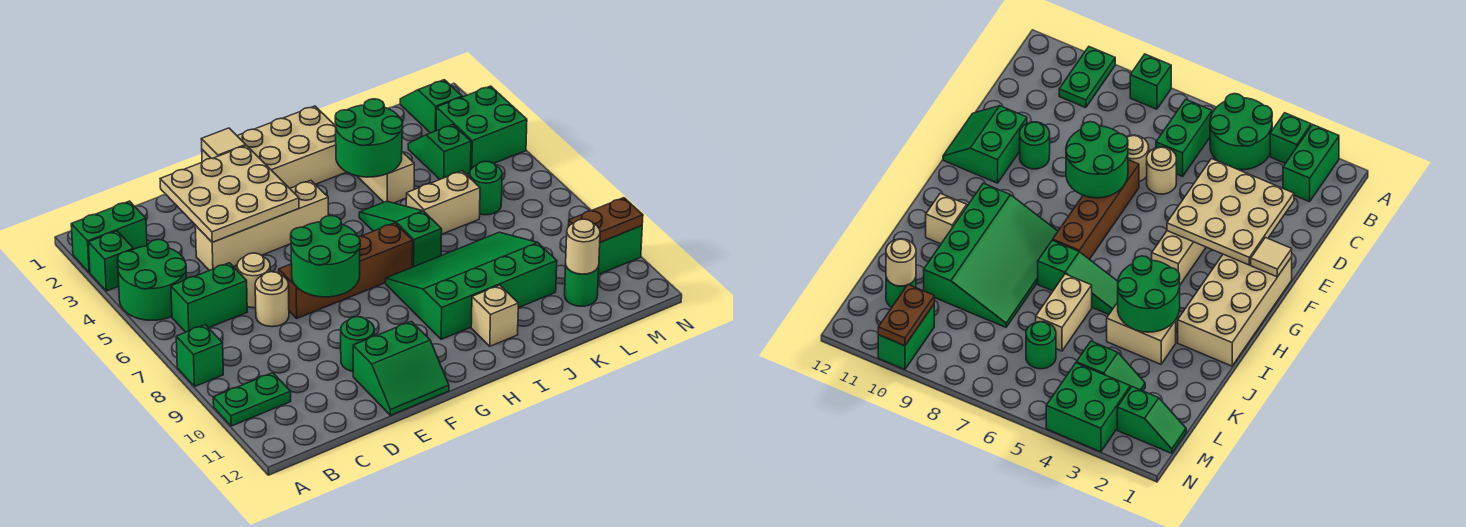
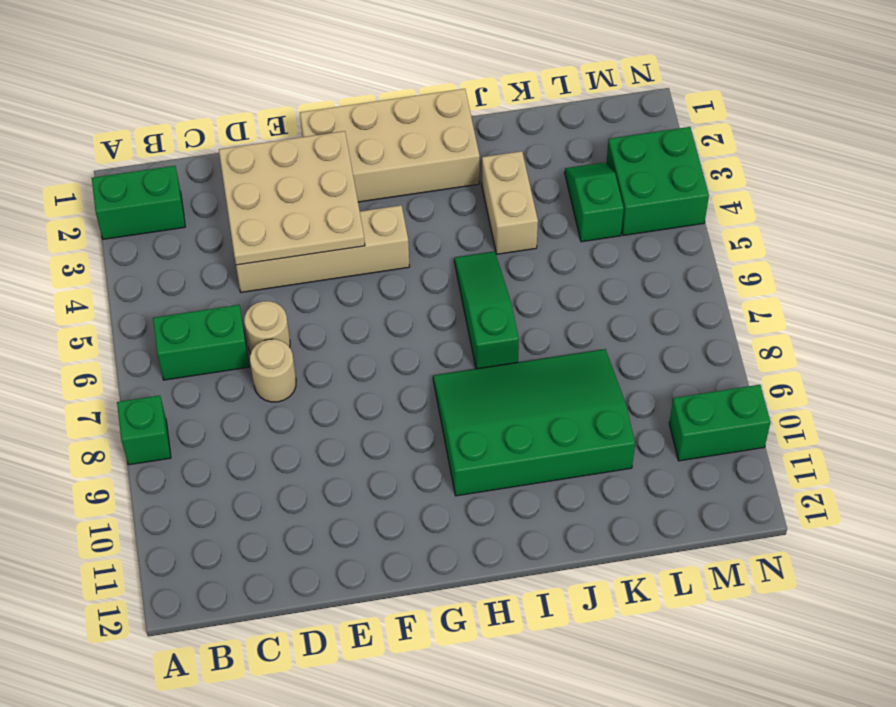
none -> green 1x1 brick [88,231,133,291]
none -> green 2x2 round brick [118,240,186,320]
none -> green 1x2 plate [213,373,291,426]
none -> brown 1x4 brick [279,223,413,318]

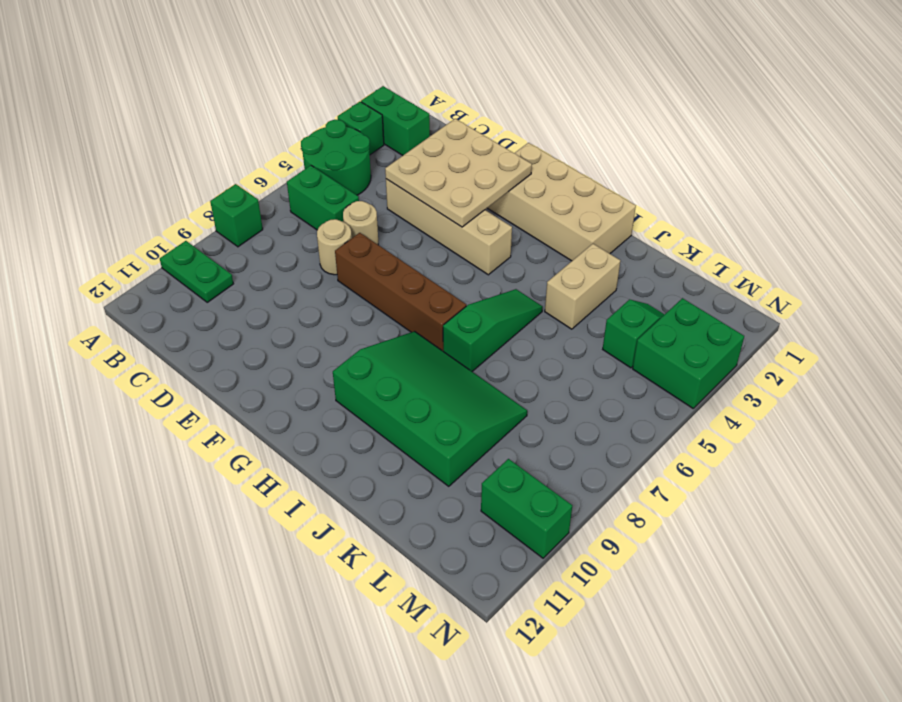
none -> green 1x1 round brick [341,317,374,371]
none -> green 2x2 slope [353,321,449,415]
none -> tan 1x1 brick [471,285,518,346]
none -> tan 1x2 brick [406,171,480,235]

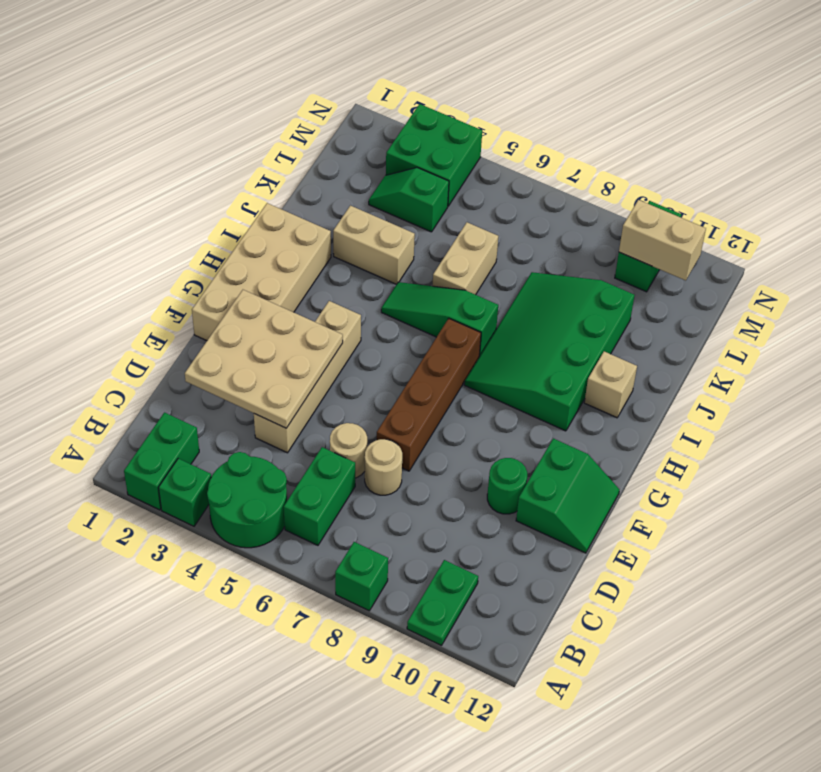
tan 1x2 brick [619,200,706,281] -> brown 1x2 plate [568,198,643,242]
none -> green 1x1 round brick [470,161,502,215]
none -> green 1x1 round brick [565,266,599,306]
none -> green 1x2 slope [400,80,462,133]
none -> green 2x2 round brick [291,216,360,297]

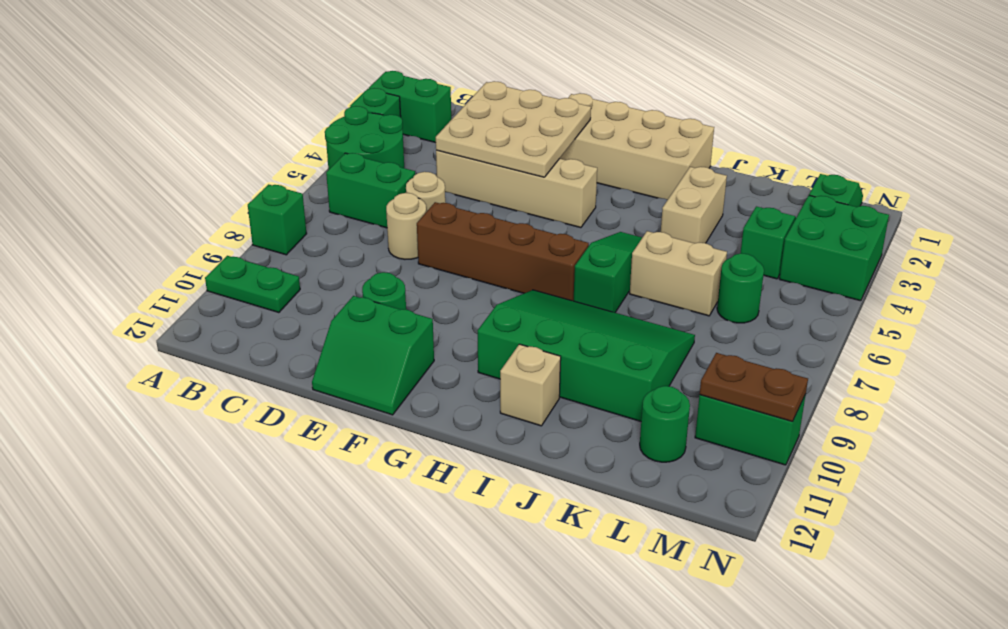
none -> green 2x2 round brick [291,216,360,297]
none -> tan 1x1 tile [201,128,246,158]
none -> green 2x2 round brick [335,99,403,177]
none -> tan 1x1 round brick [566,219,600,274]

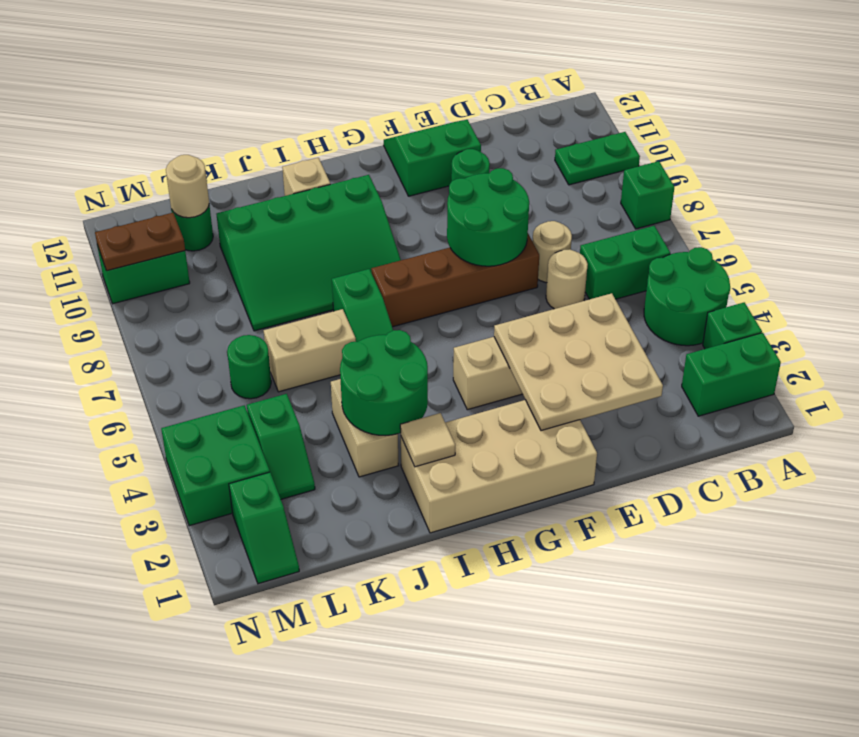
tan 1x1 tile [400,413,455,467] -> tan 1x1 tile moved to [201,128,246,158]

